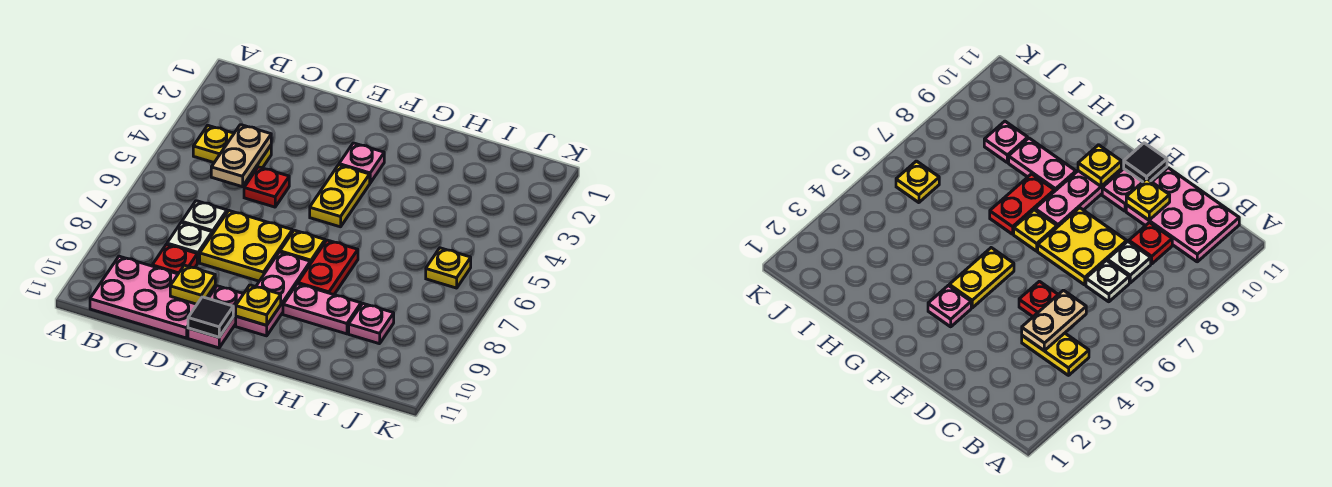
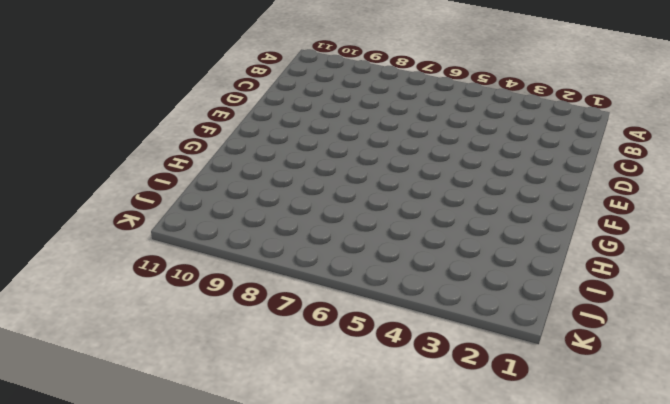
none -> yellow 1x2 plate [193,125,271,174]
none -> pink 2x3 plate [90,256,215,338]
none -> white 1x1 plate [182,201,227,234]

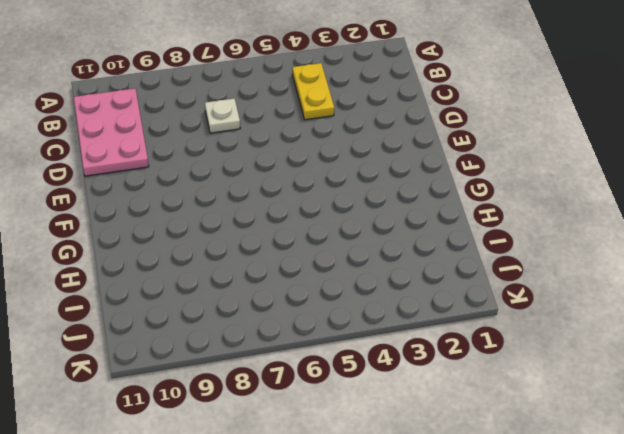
none -> white 1x1 plate [167,222,212,263]
none -> red 1x1 plate [152,244,197,274]
none -> red 1x1 plate [244,167,289,207]

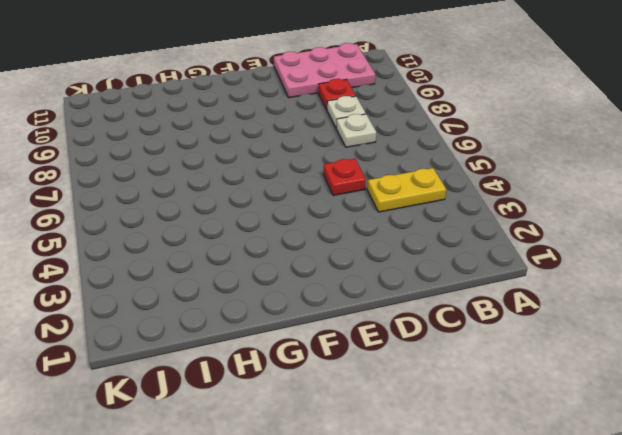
none -> yellow 2x2 plate [200,211,292,281]
none -> pink 1x2 plate [188,286,243,348]
none -> pink 1x1 plate [339,143,384,183]

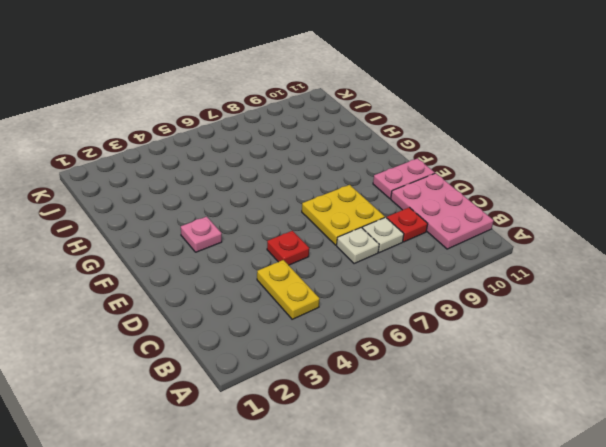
none -> yellow 1x2 plate [310,165,370,227]
none -> yellow 1x1 plate [280,230,325,264]
none -> pink 1x3 plate [236,252,310,336]

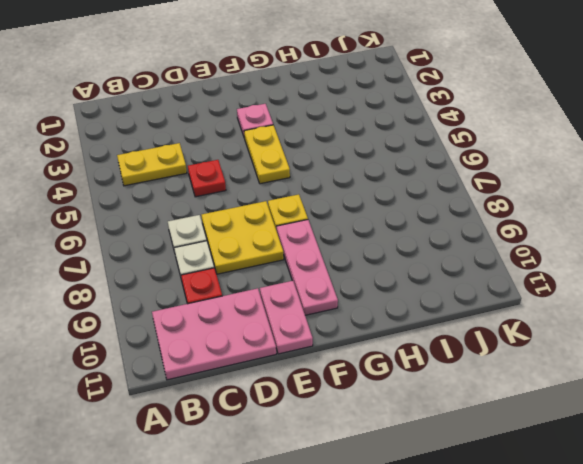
none -> red 1x2 plate [298,240,358,295]
none -> pink 1x2 plate [283,284,361,334]
none -> pink 1x1 plate [349,304,394,344]

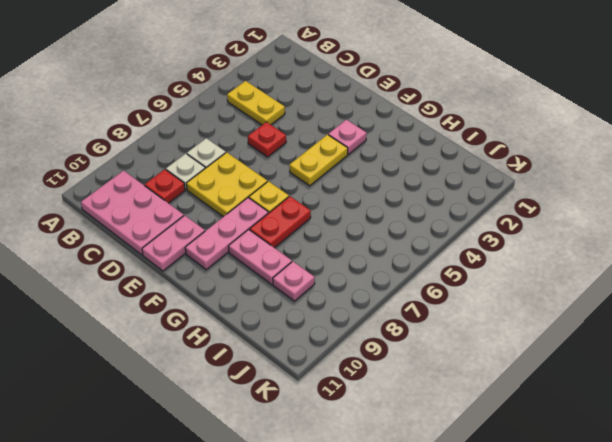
none -> yellow 1x1 plate [426,248,471,288]
none -> tan 1x2 plate [211,125,271,187]
none -> yellow 1x1 plate [170,265,215,304]

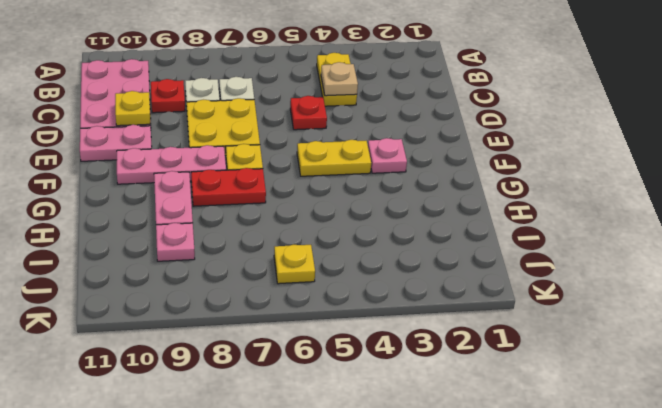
tan 1x1 plate [321,62,358,96] -> tan 1x2 plate [211,125,271,187]
none -> black 1x1 tile [188,297,233,337]
none -> yellow 1x1 plate [236,285,281,325]

